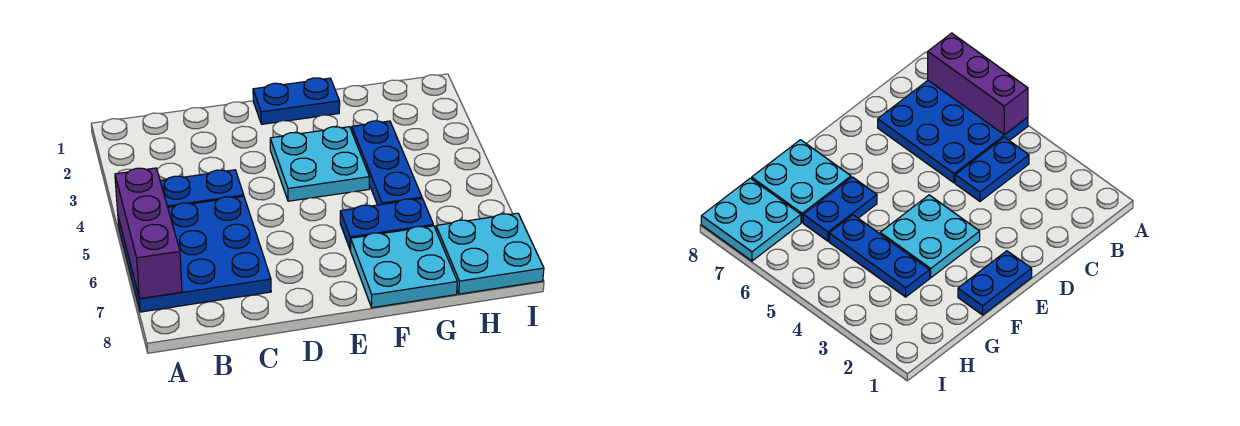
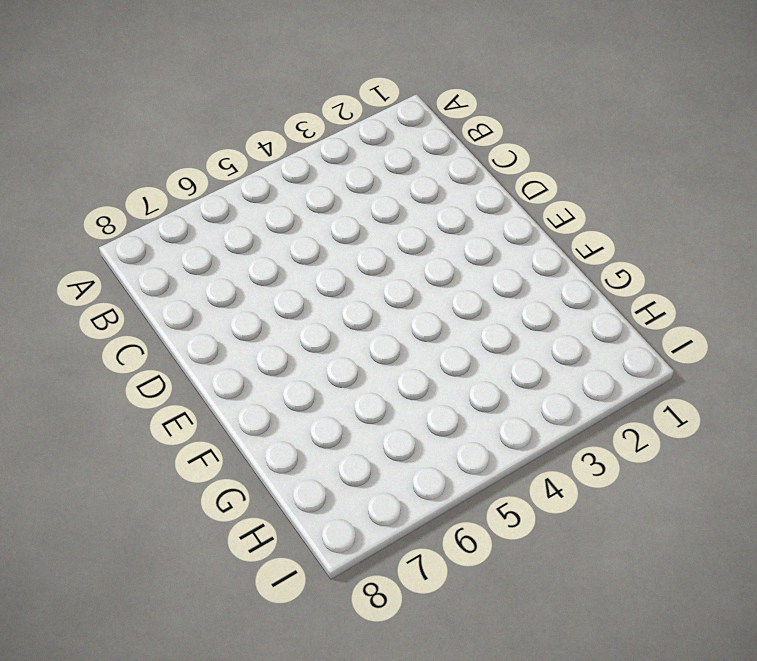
none -> blue 3x3 plate [118,196,271,312]
none -> blue 1x2 plate [160,170,244,207]

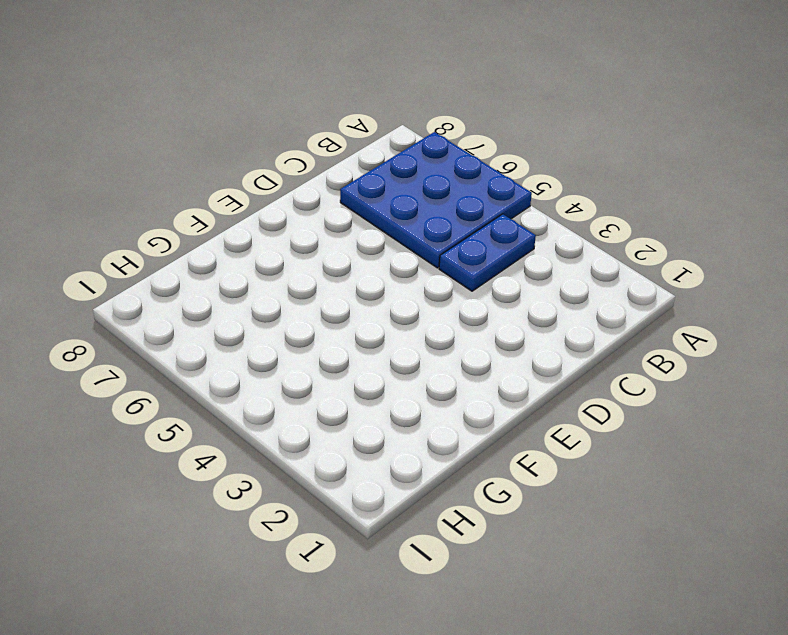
none -> blue 1x2 plate [253,78,340,124]
none -> cyan 2x2 plate [270,127,370,201]

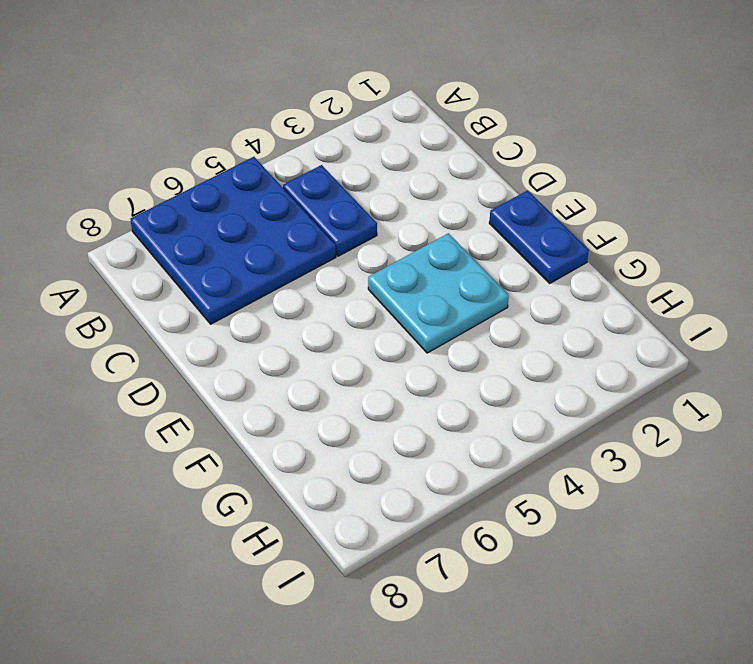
none -> blue 1x2 plate [340,199,433,250]
none -> cyan 2x2 plate [351,226,457,308]

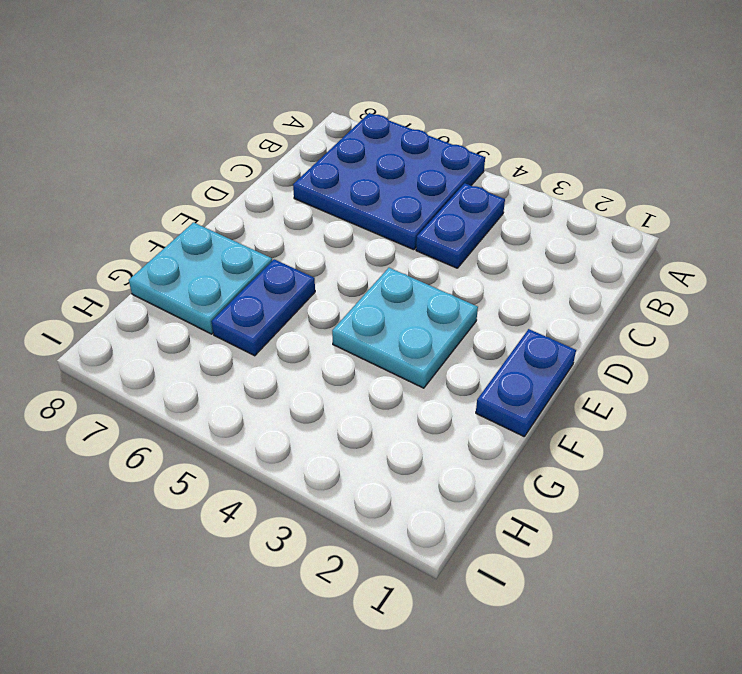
none -> blue 1x3 plate [352,121,422,205]
none -> cyan 2x2 plate [436,213,544,294]

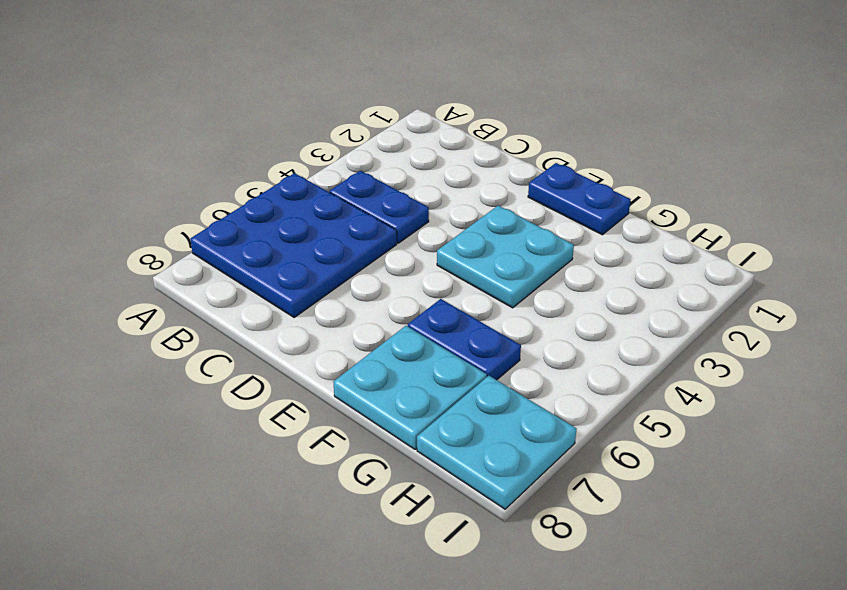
none -> blue 1x3 plate [352,121,422,205]
none -> purple 1x3 brick [115,168,182,299]

